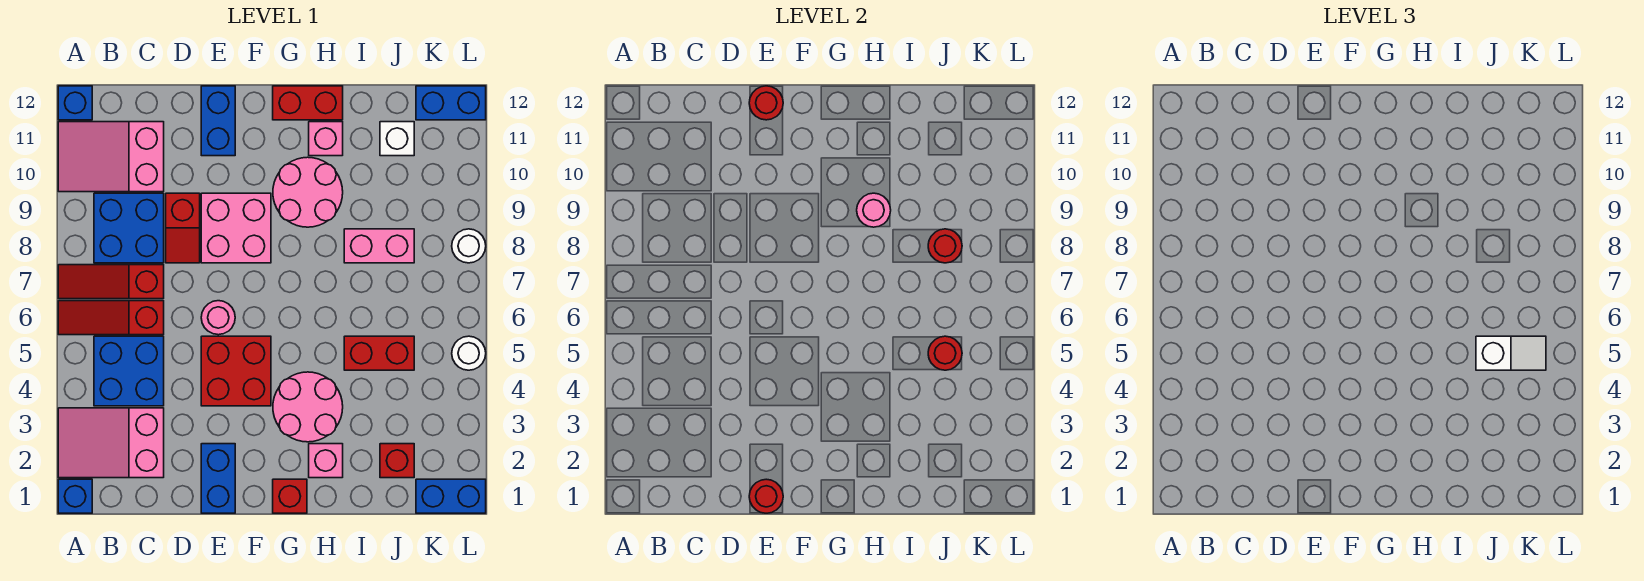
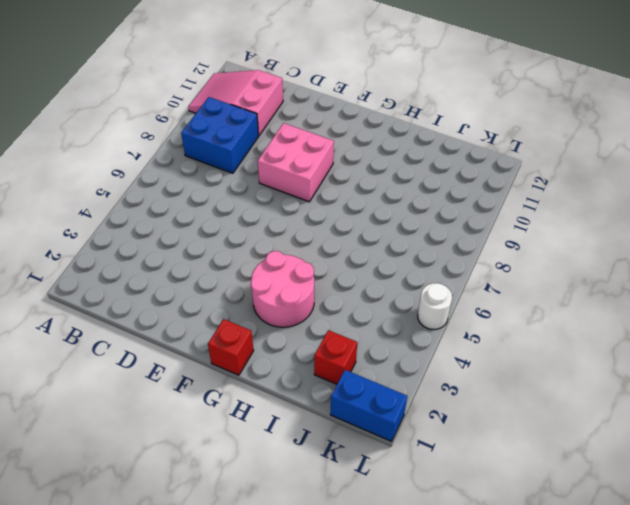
none -> blue 1x1 brick [58,479,92,513]
none -> pink 2x3 slope [58,408,164,478]
none -> red 1x3 slope [58,301,164,335]
none -> red 1x3 slope [58,265,164,299]

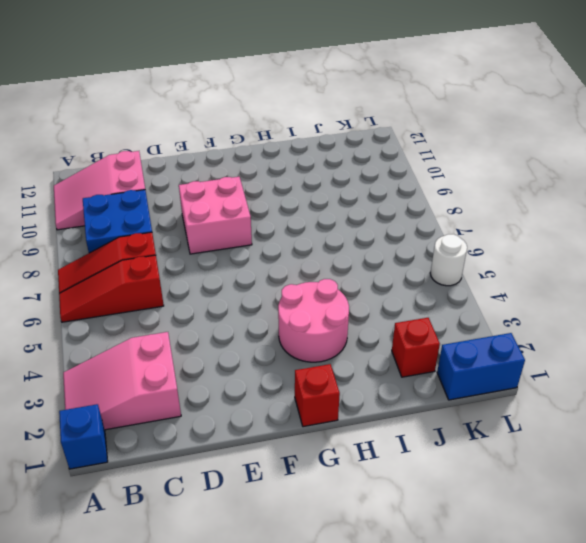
none -> blue 1x1 brick [58,86,92,120]
none -> blue 2x2 brick [94,336,164,406]
none -> red 1x2 slope [166,193,200,263]
none -> blue 1x2 brick [201,444,235,513]

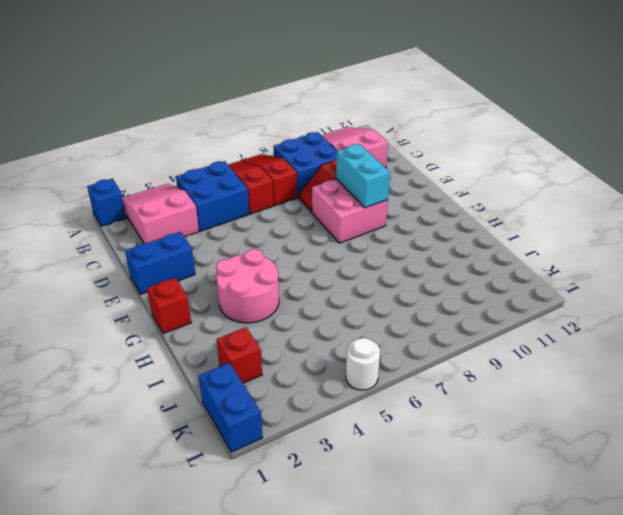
cyan 1x2 brick [336,144,390,208] -> none
none -> blue 1x1 brick [58,86,92,120]
none -> red 2x2 brick [201,336,271,406]
none -> pink 1x1 round brick [201,301,235,335]
none -> blue 1x2 brick [201,86,235,156]

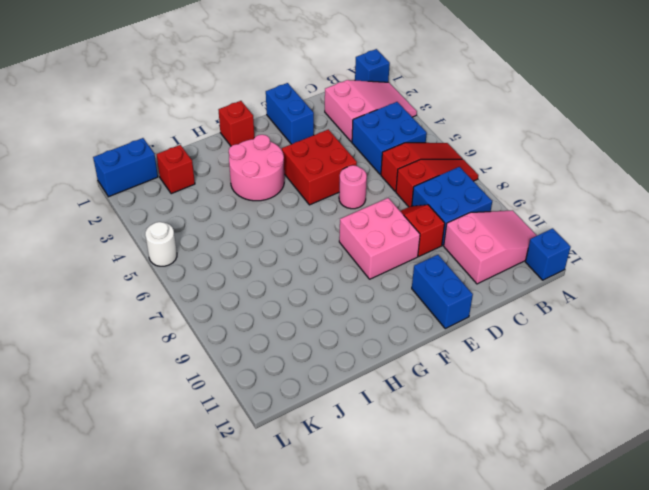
none -> pink 2x2 round brick [273,157,343,227]
none -> red 1x2 brick [273,86,343,120]
none -> pink 1x1 brick [309,444,343,478]
none -> pink 1x1 brick [309,122,343,156]

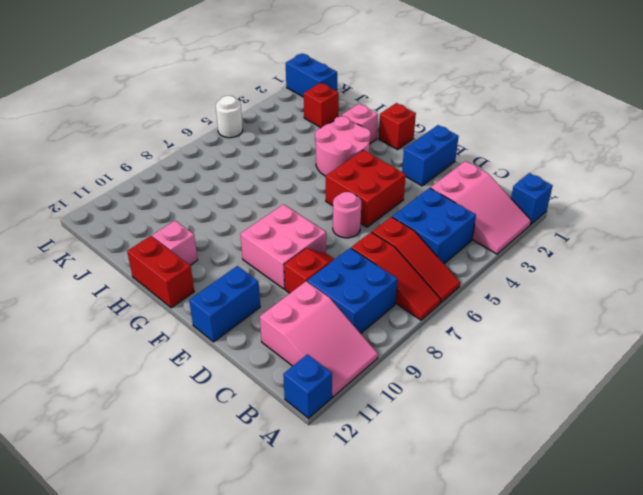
none -> pink 2x2 round brick [273,157,343,227]
none -> red 1x2 brick [344,336,414,370]
none -> pink 1x2 brick [344,229,414,263]
none -> white 1x1 brick [380,122,414,156]

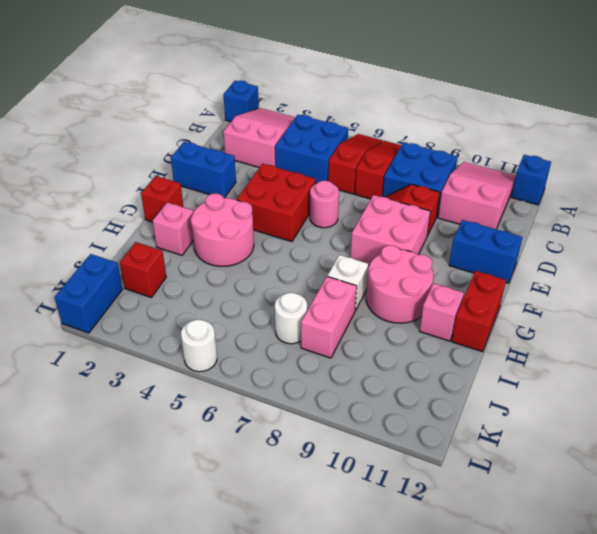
white 1x1 brick [328,255,368,311] -> white 1x1 brick moved to [380,122,414,156]
white 1x1 round brick [275,293,307,344] -> white 1x1 round brick moved to [452,229,486,263]
none -> red 1x2 brick [344,336,414,370]
none -> blue 1x2 brick [416,86,486,120]
none -> red 1x1 round brick [749,479,783,513]
none -> red 1x1 round brick [749,86,783,120]

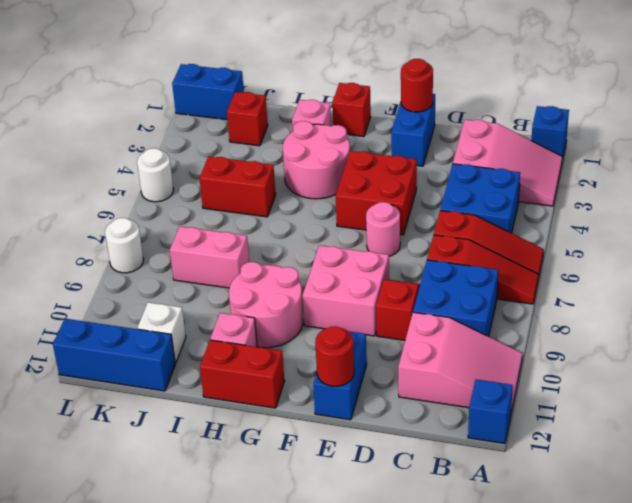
blue 1x3 brick [53,319,175,391] -> blue 1x2 brick [416,86,486,120]
none -> pink 1x1 round brick [857,193,891,227]
none -> red 1x1 round brick [928,336,962,370]
none -> red 1x1 round brick [928,229,962,263]
none -> white 1x2 slope [1476,336,1546,370]

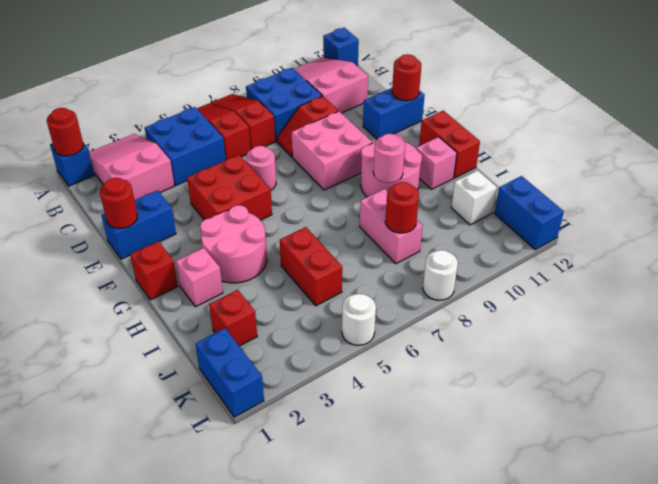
red 1x1 round brick [47,108,83,156] -> red 1x1 round brick moved to [928,336,962,370]
none -> white 1x2 slope [1476,336,1546,370]

